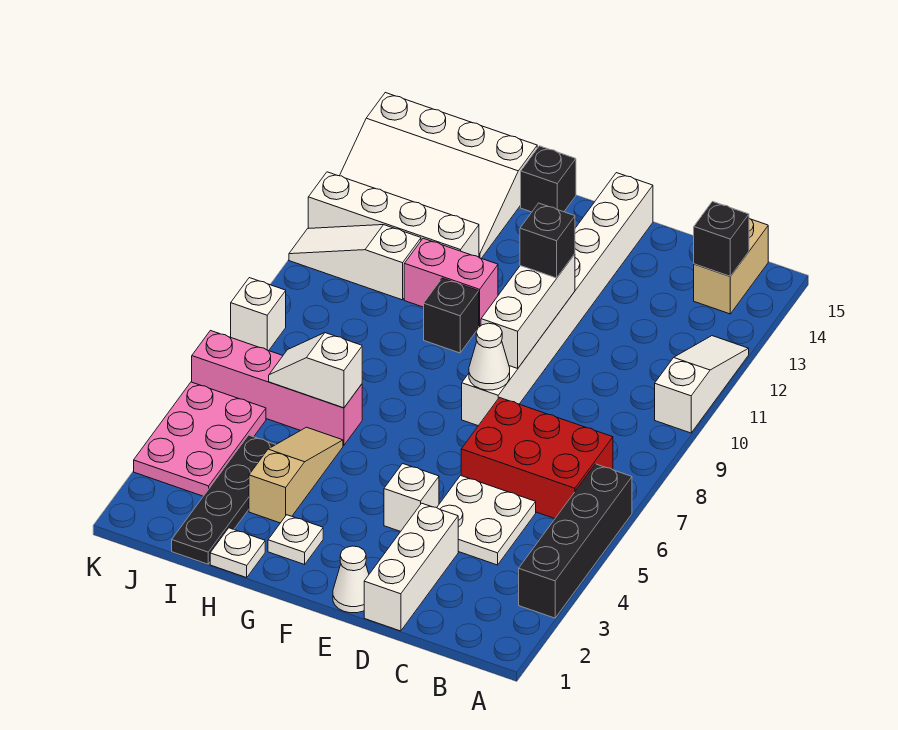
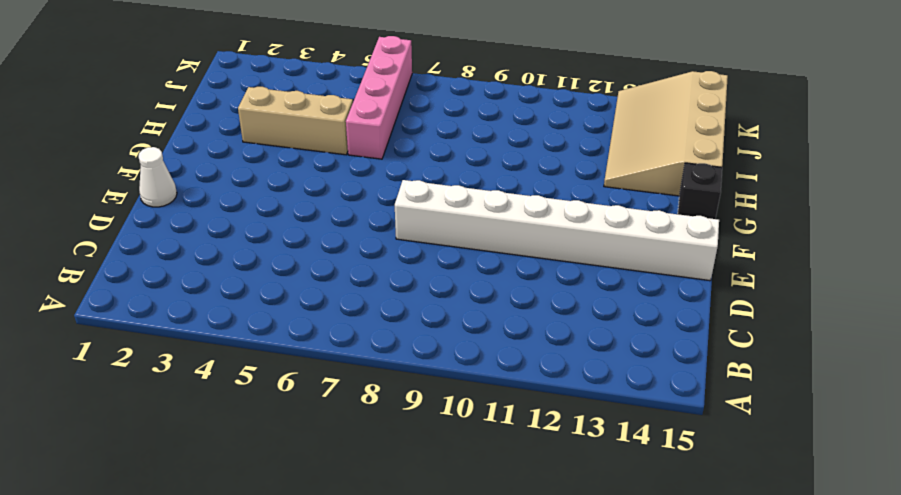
tan 1x3 brick [238,87,353,155] -> tan 1x3 slope [249,427,343,523]
tan 3x4 slope [604,71,728,196] -> white 3x4 slope [340,93,537,258]
none -> black 1x4 brick [519,464,632,618]
none -> white 1x3 slope [655,336,749,433]
none -> red 2x3 brick [461,398,613,519]

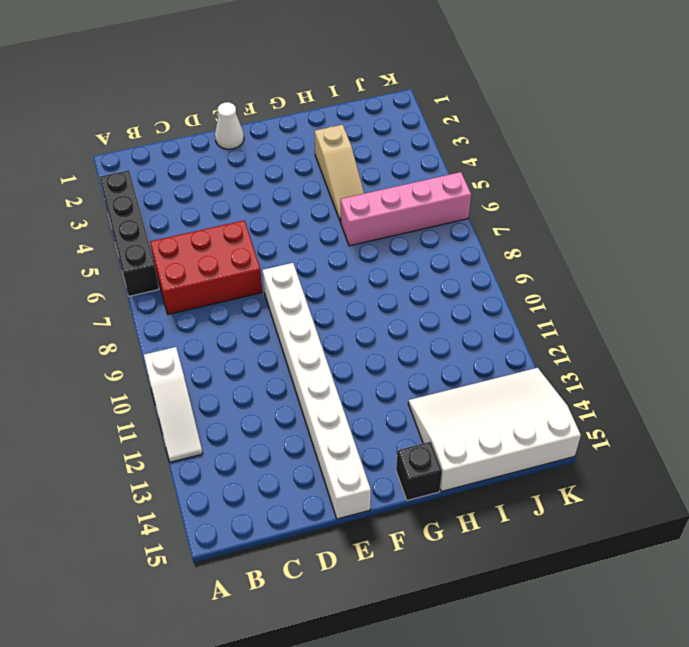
none -> tan 1x2 brick [694,219,768,314]
none -> white 2x2 plate [437,475,536,565]
none -> white 1x3 brick [364,503,458,631]

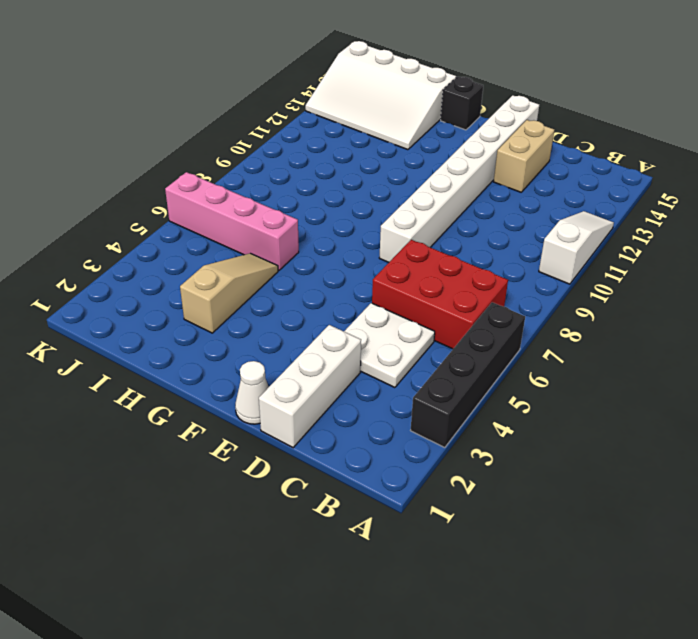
tan 1x2 brick [494,120,554,192] -> tan 1x2 brick moved to [694,219,768,314]
none -> white 1x1 brick [384,463,439,532]
none -> white 1x1 plate [268,515,323,564]
none -> black 1x1 brick [424,278,479,353]

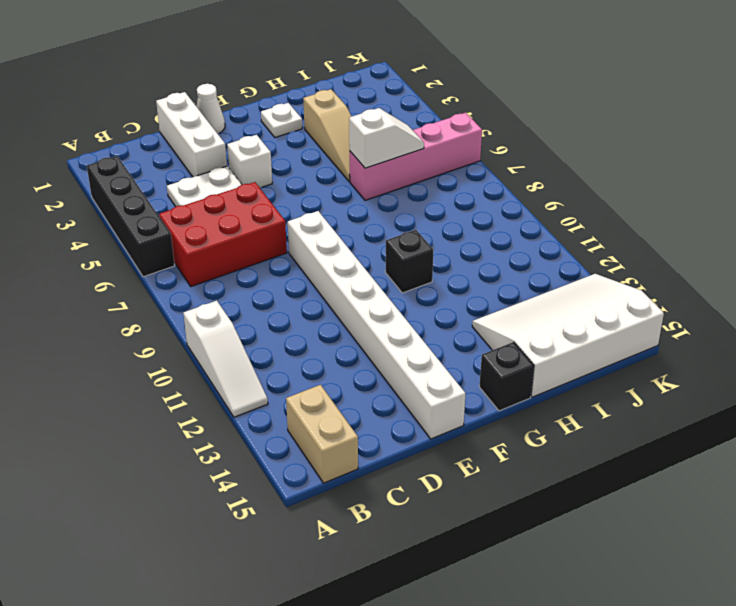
none -> pink 1x2 brick [404,238,498,327]
none -> white 1x1 plate [210,528,265,578]
none -> white 1x4 brick [308,172,479,257]

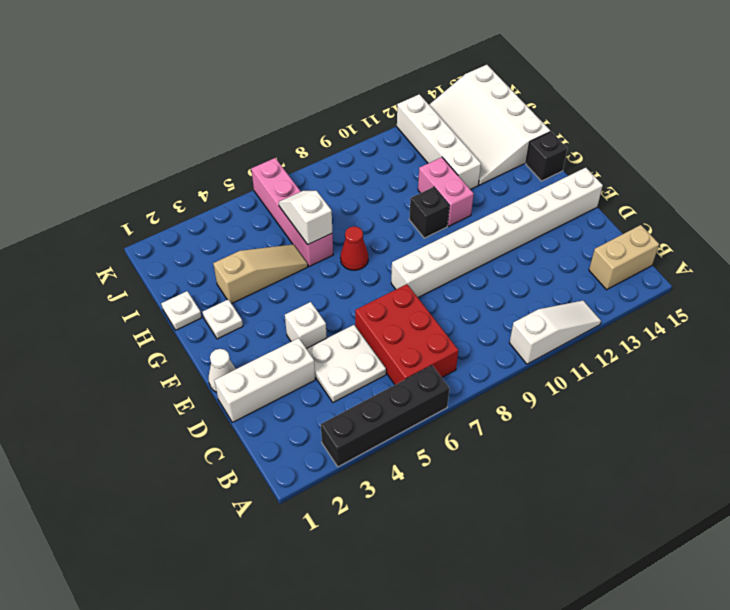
red 1x1 cone [340,226,368,270] -> none
none -> black 1x4 plate [172,435,276,564]
none -> white 1x3 slope [289,225,421,300]
none -> pink 2x3 plate [134,382,266,496]

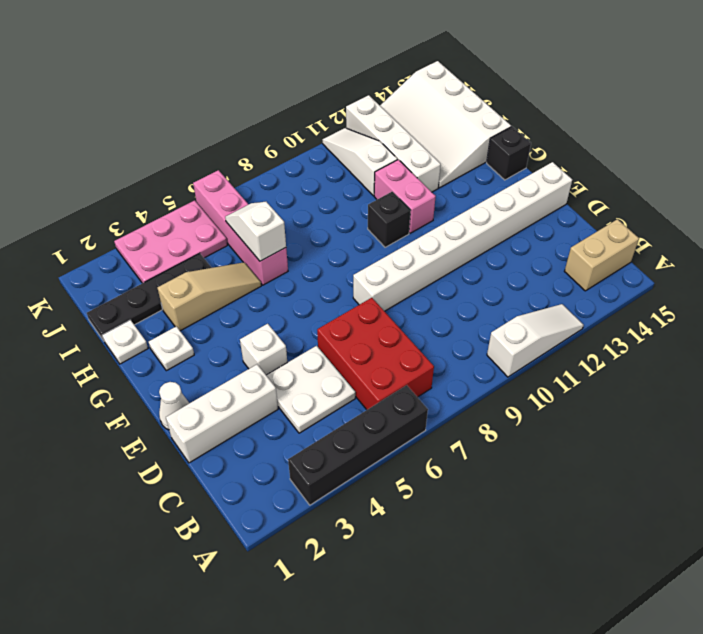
none -> white 1x1 brick [231,278,286,351]
none -> black 1x1 brick [694,202,749,276]
none -> white 1x1 cone [469,323,510,390]

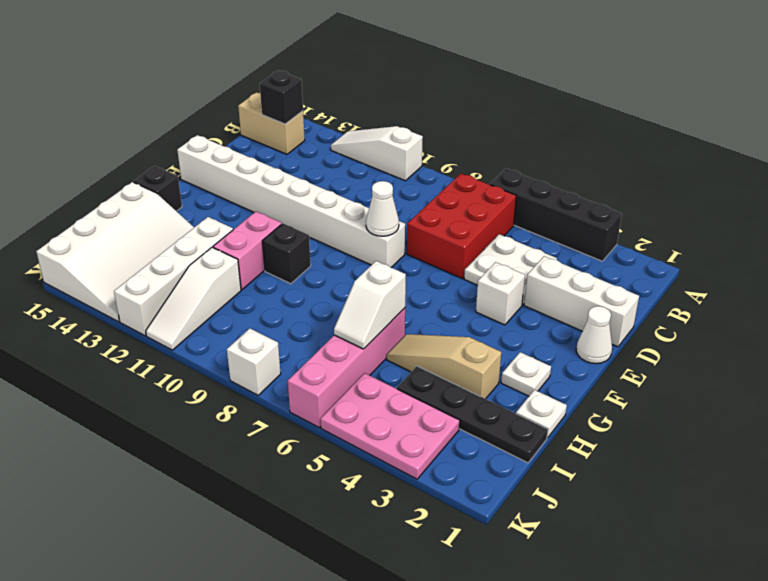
none -> white 1x3 brick [481,254,575,368]
none -> black 1x1 brick [520,203,575,278]

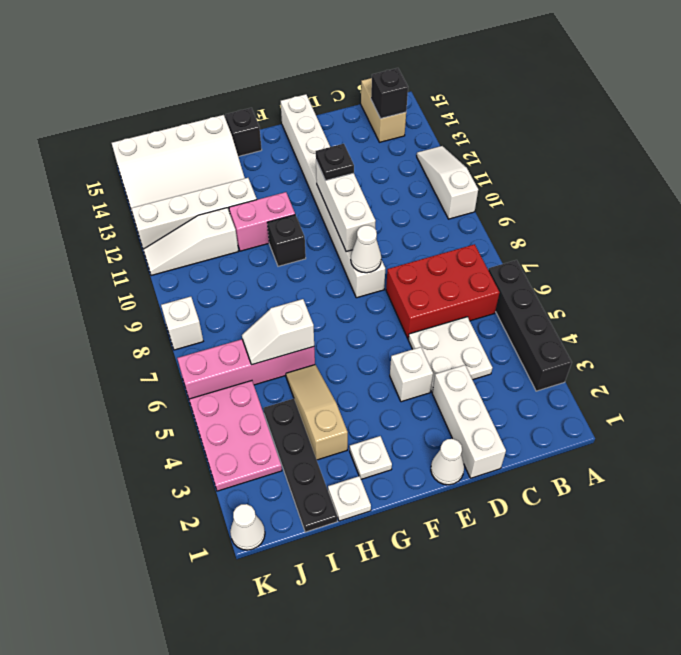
black 1x1 plate [316,144,354,181] -> black 1x1 brick [520,203,575,278]
white 1x1 cone [230,504,265,550] -> none

